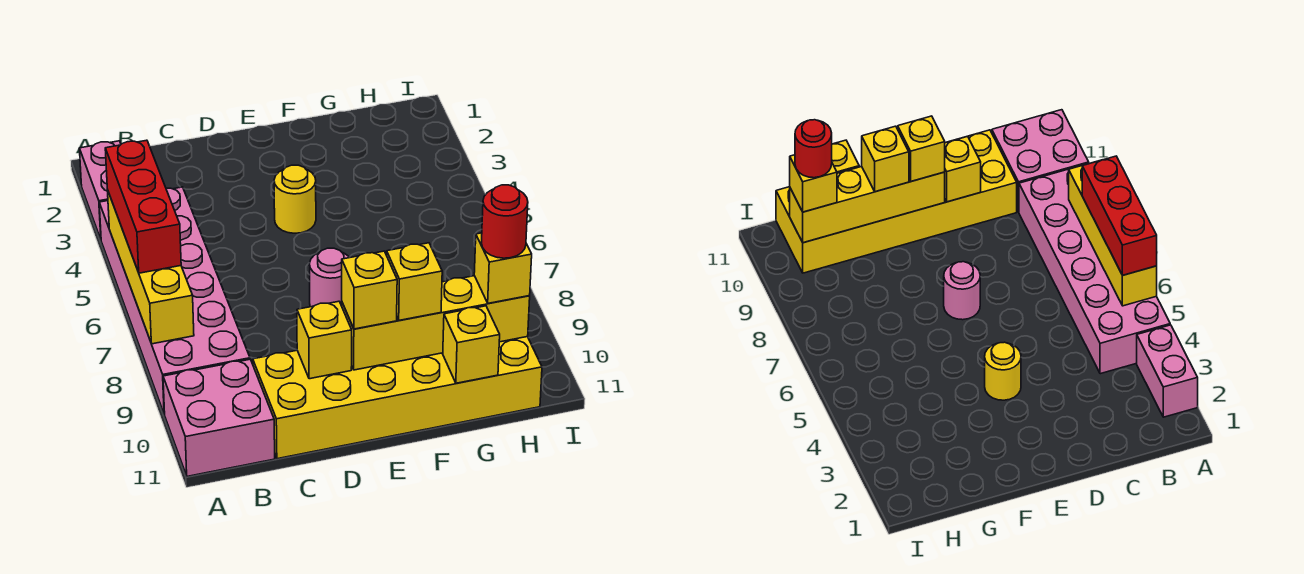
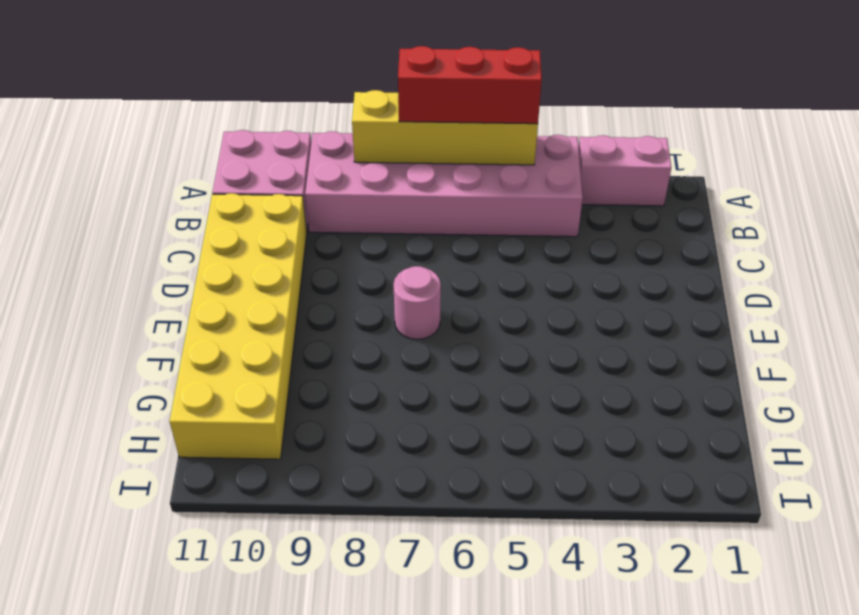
none -> yellow 1x1 round brick [274,165,316,233]
none -> yellow 1x1 brick [297,301,352,379]
none -> yellow 1x4 brick [342,276,530,370]

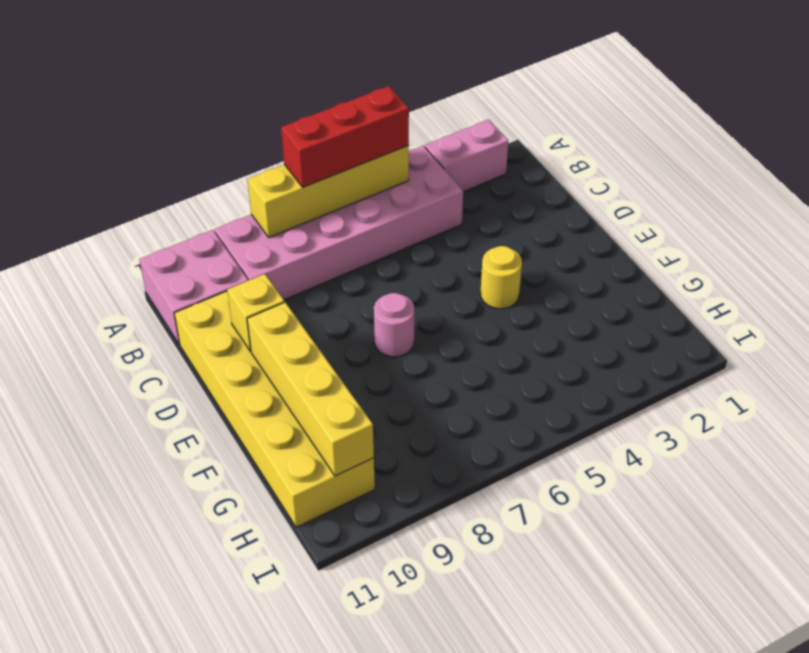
none -> yellow 1x1 brick [443,306,500,383]
none -> yellow 1x1 brick [342,251,397,329]
none -> yellow 1x1 brick [387,243,442,320]

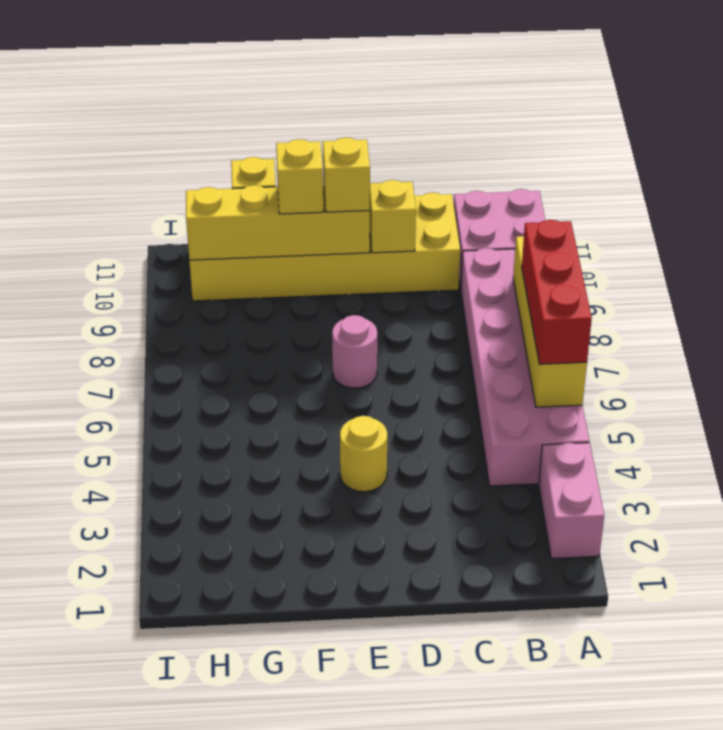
none -> yellow 1x1 brick [474,233,532,303]
none -> red 1x1 round brick [482,185,528,258]

